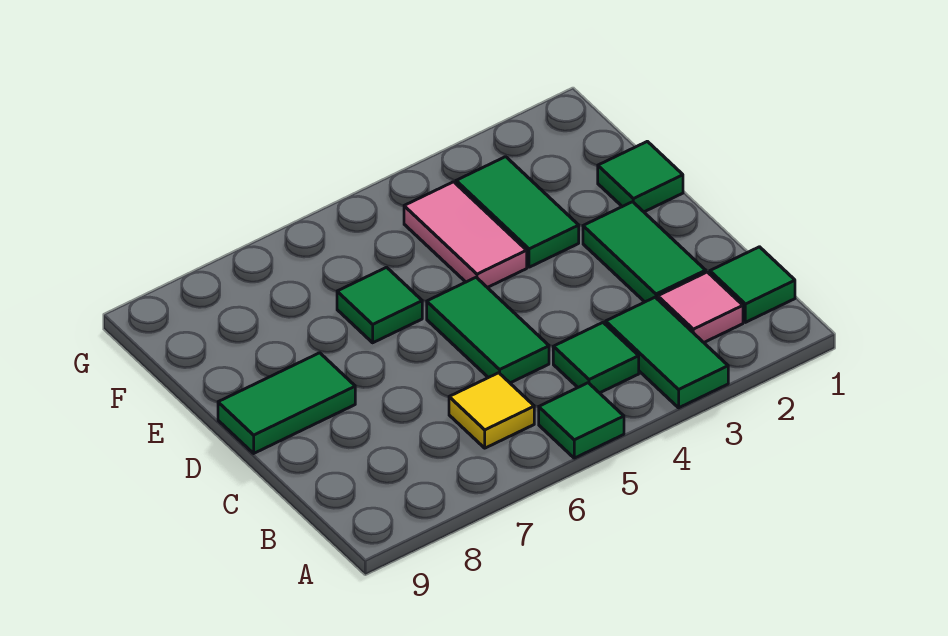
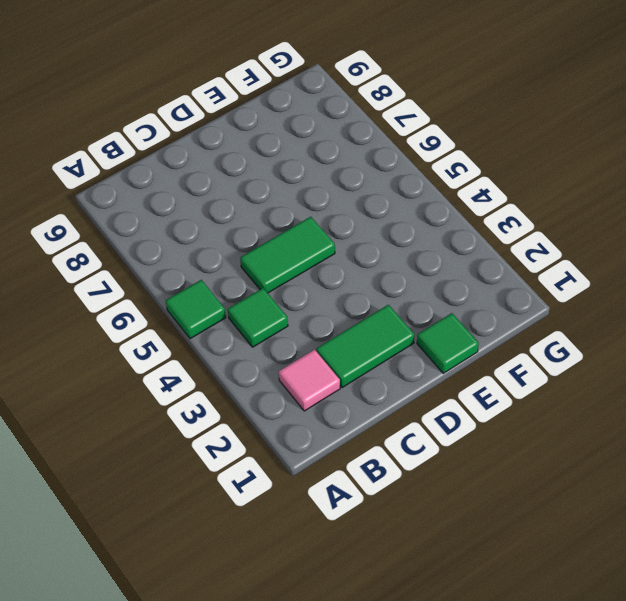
none -> green 1x2 tile [606,297,728,408]
none -> green 1x1 tile [710,247,795,322]
none -> yellow 1x1 tile [449,373,534,448]

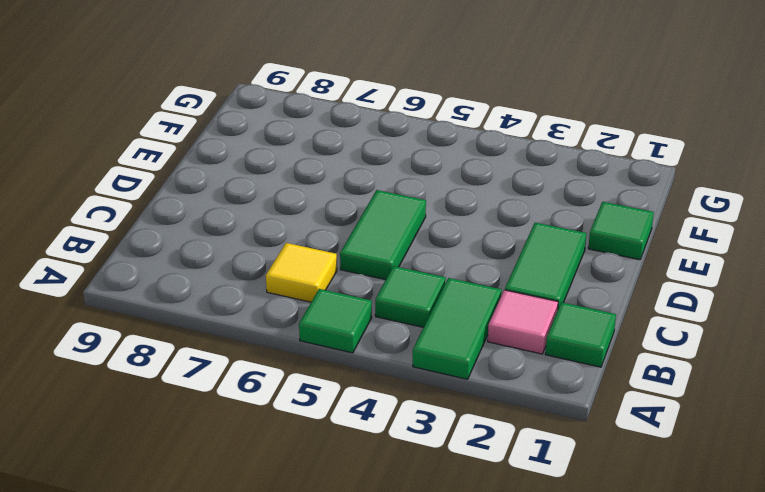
none -> green 1x2 tile [218,353,355,453]
none -> green 1x2 tile [456,157,579,267]
none -> pink 1x2 tile [404,182,527,288]

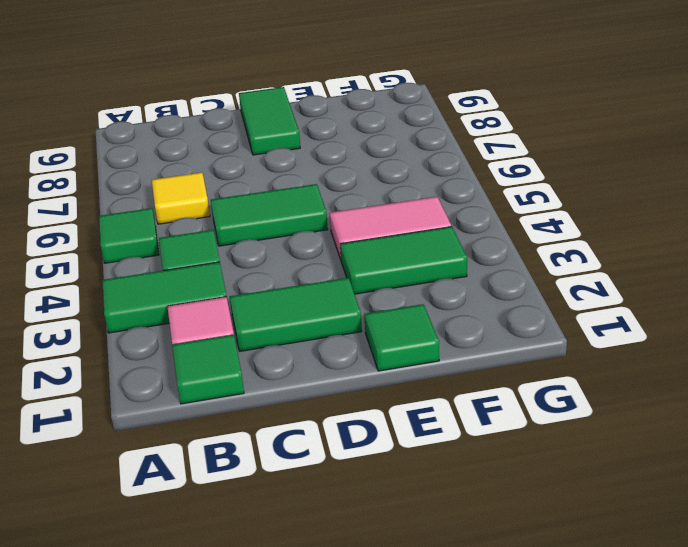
none -> green 1x1 tile [337,267,422,343]

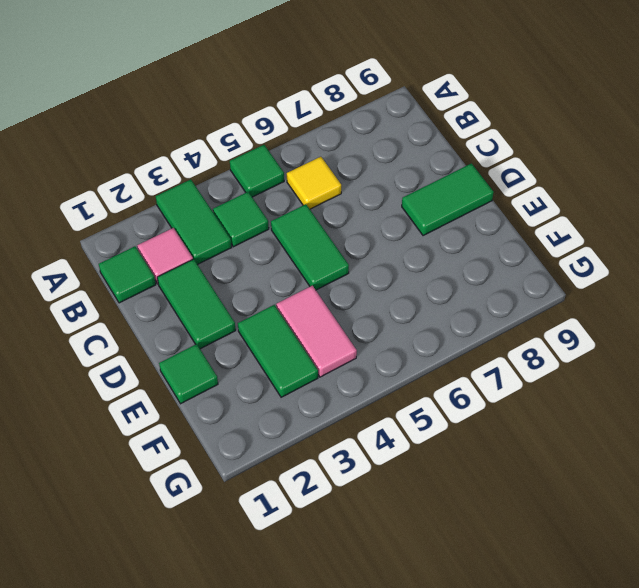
none -> green 1x1 tile [337,267,422,343]

